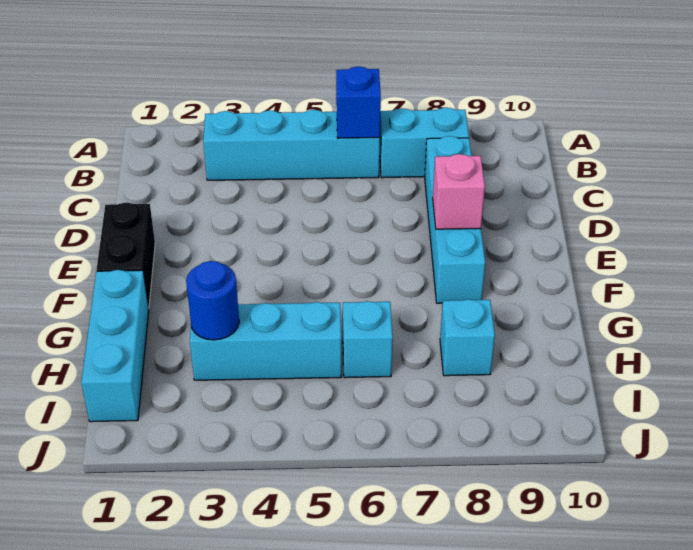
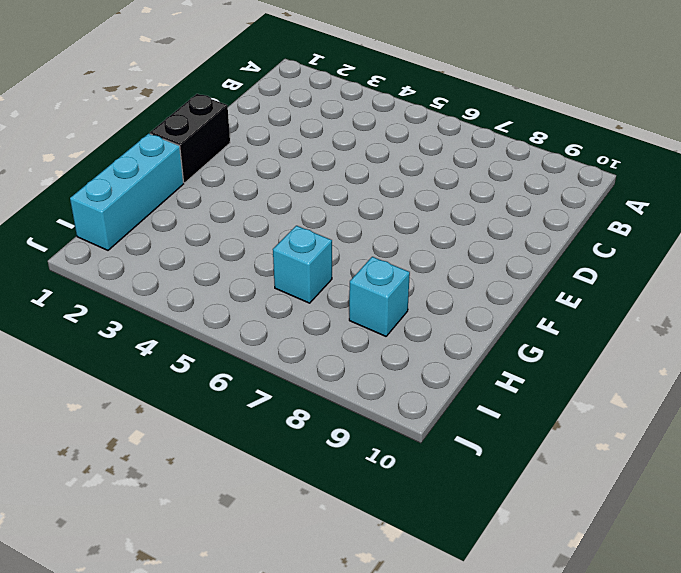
none -> cyan 1x4 brick [203,110,380,180]
none -> cyan 1x2 brick [380,108,469,178]

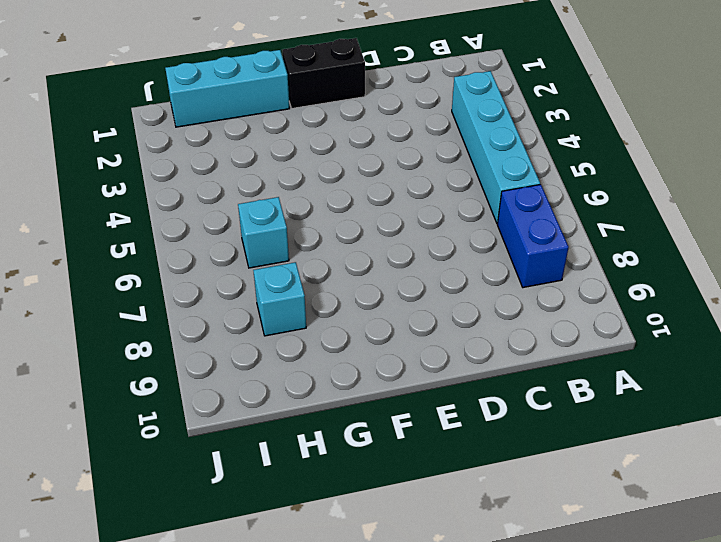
blue 1x2 brick [497,184,569,288] -> cyan 1x2 brick [380,108,469,178]
none -> cyan 1x4 brick [425,136,485,303]
none -> cyan 1x3 brick [190,302,342,380]

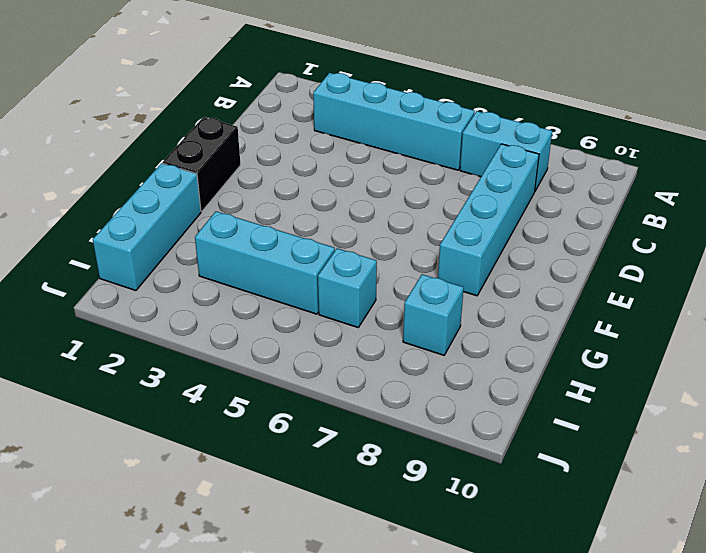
none -> blue 1x1 brick [336,67,381,138]
none -> pink 1x1 brick [433,154,485,229]

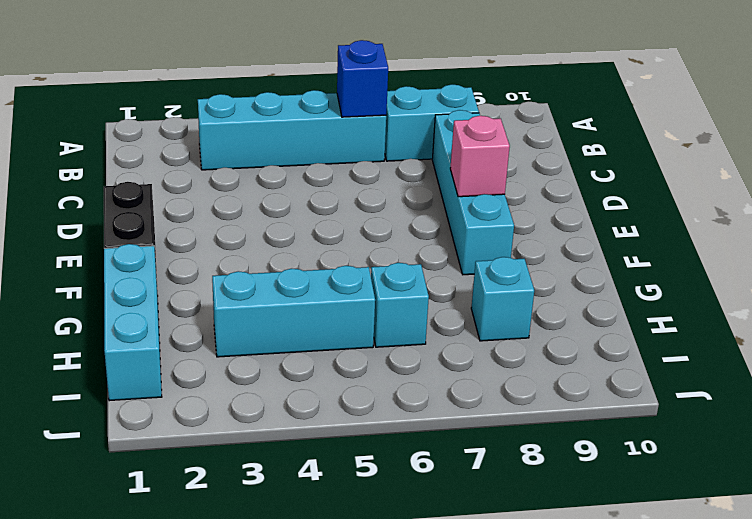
none -> blue 1x1 round brick [186,261,239,340]

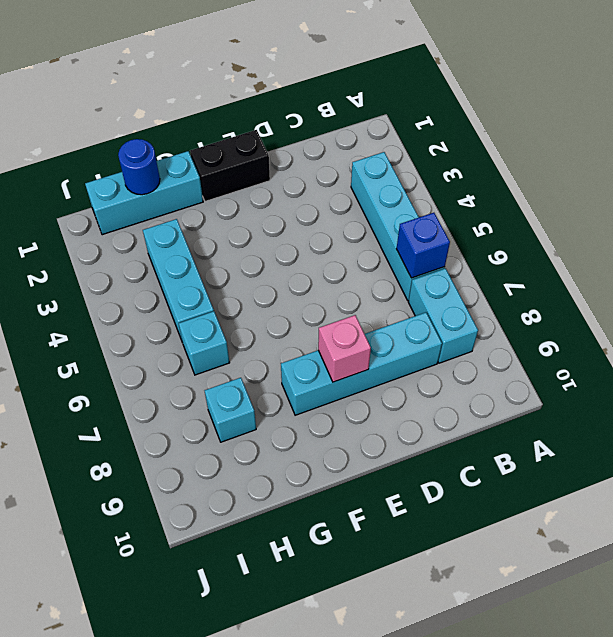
blue 1x1 round brick [118,139,160,195] -> blue 1x1 round brick moved to [186,261,239,340]

